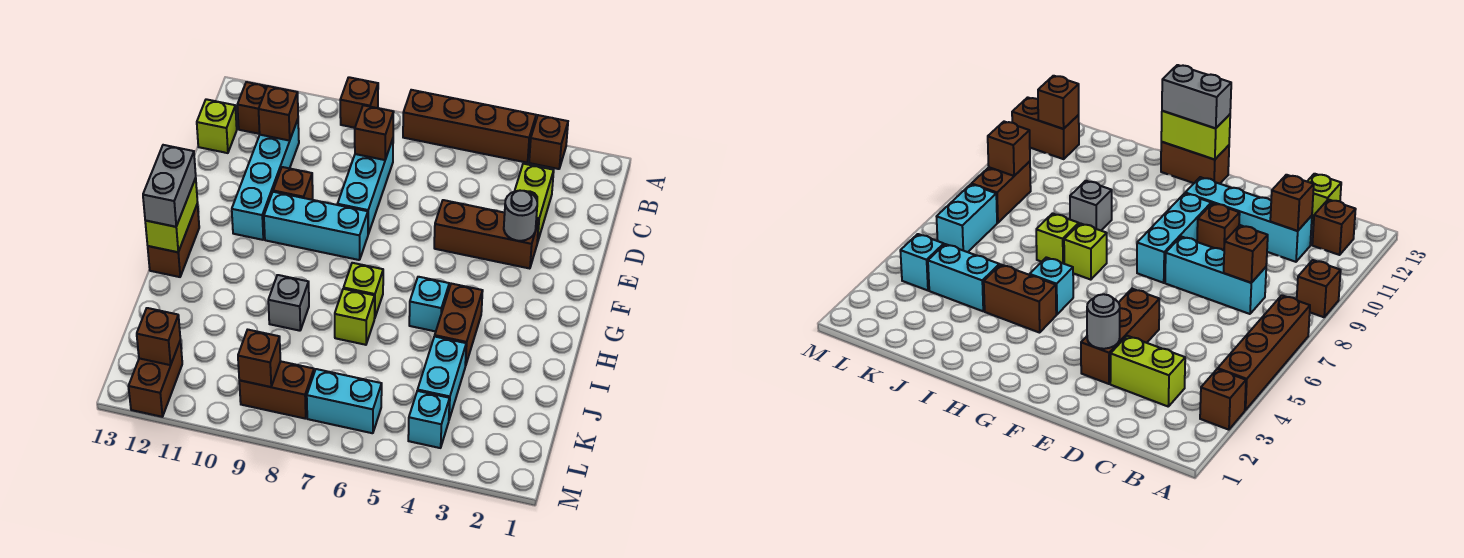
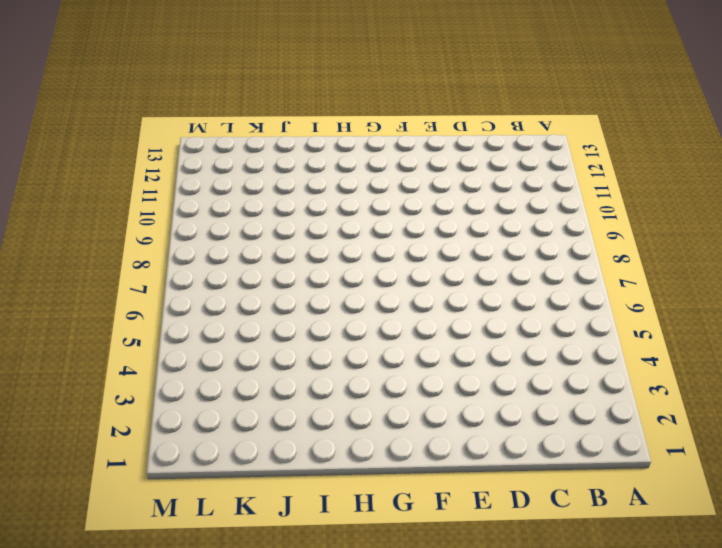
none -> brown 1x1 brick [529,115,568,169]
none -> brown 1x4 brick [403,90,536,163]
none -> brown 1x1 brick [340,77,378,128]

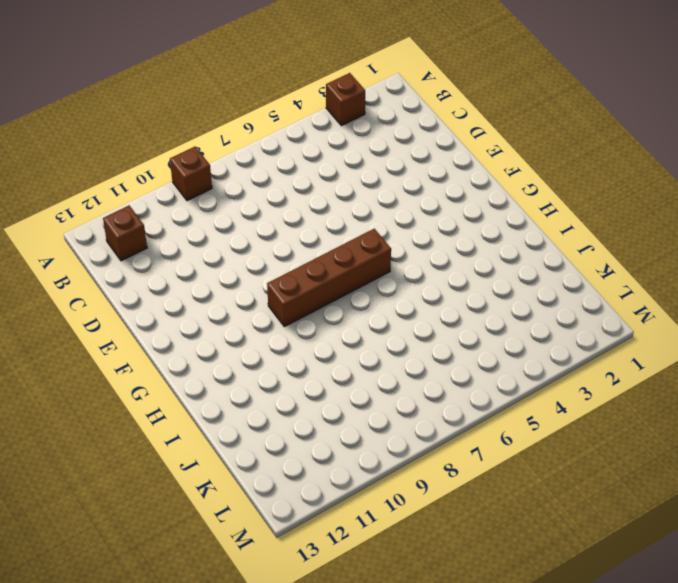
brown 1x4 brick [267,229,391,327] -> brown 1x4 brick moved to [403,90,536,163]
none -> lime 1x2 brick [515,164,554,243]
none -> cyan 1x3 brick [338,139,393,234]
none -> cyan 1x4 brick [232,120,299,240]

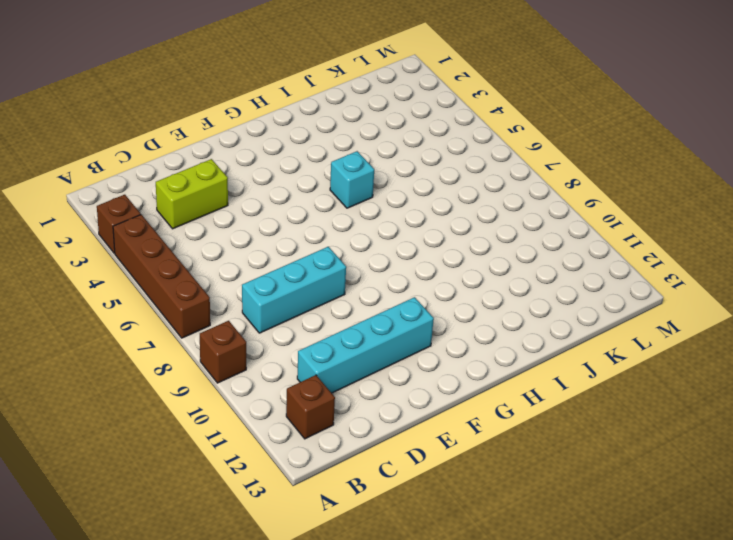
none -> lime 1x1 brick [197,99,237,153]
none -> brown 1x3 brick [434,200,539,269]
none -> brown 1x1 brick [273,167,313,200]

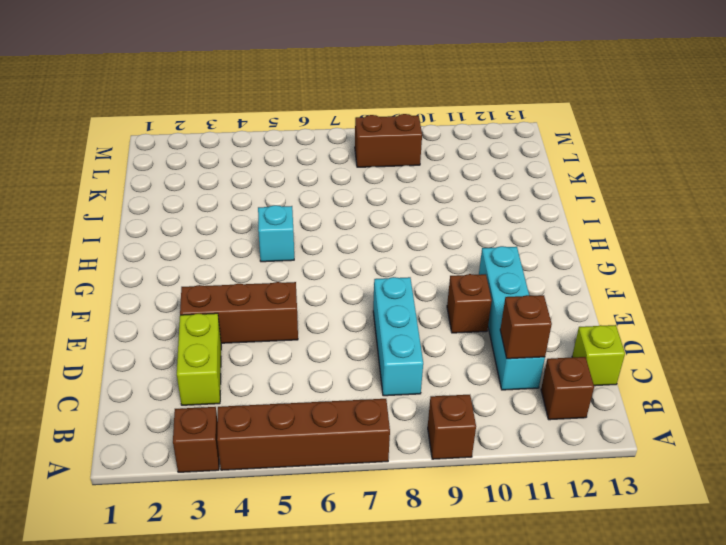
none -> cyan 1x3 brick [264,192,368,260]
none -> brown 1x2 brick [148,204,199,277]
none -> brown 1x2 brick [435,284,483,366]

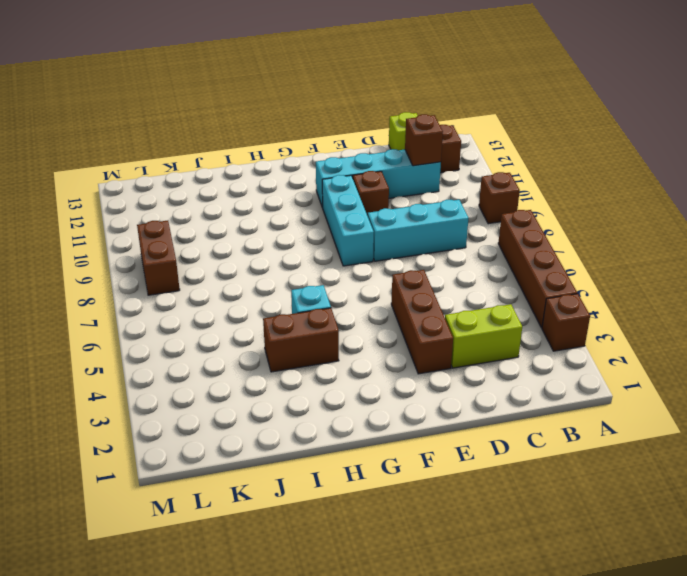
none -> brown 1x2 brick [148,204,199,277]
none -> lime 1x1 brick [344,263,383,319]
none -> lime 1x1 brick [335,289,375,345]

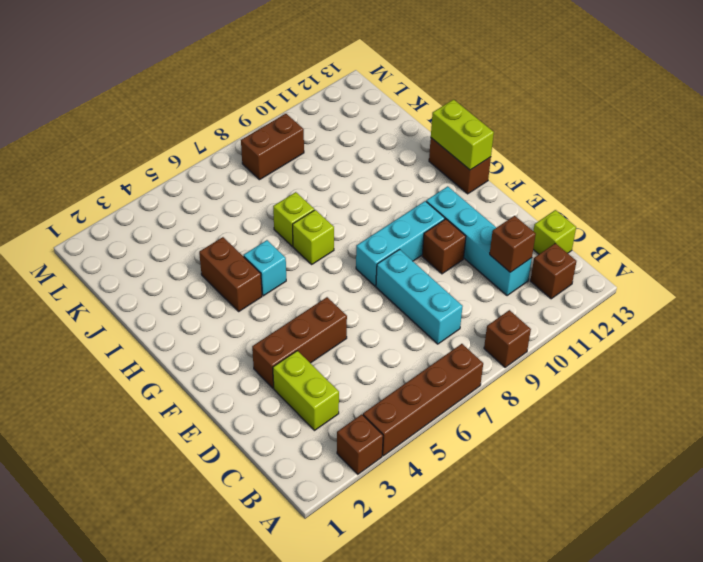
none -> grey 1x1 brick [268,275,309,331]
none -> cyan 1x2 brick [418,336,466,419]
none -> cyan 1x1 brick [408,391,450,448]

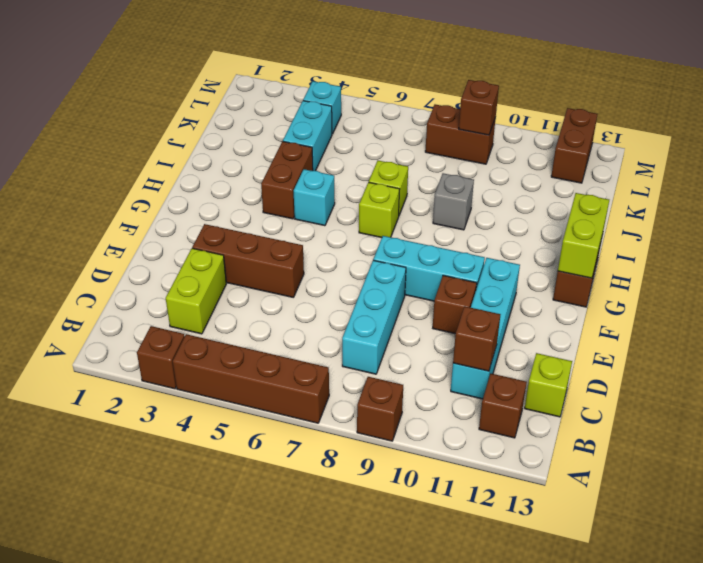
none -> cyan 1x2 brick [307,369,382,433]
none -> brown 1x1 brick [355,105,394,160]
none -> grey 1x1 round brick [504,191,537,241]

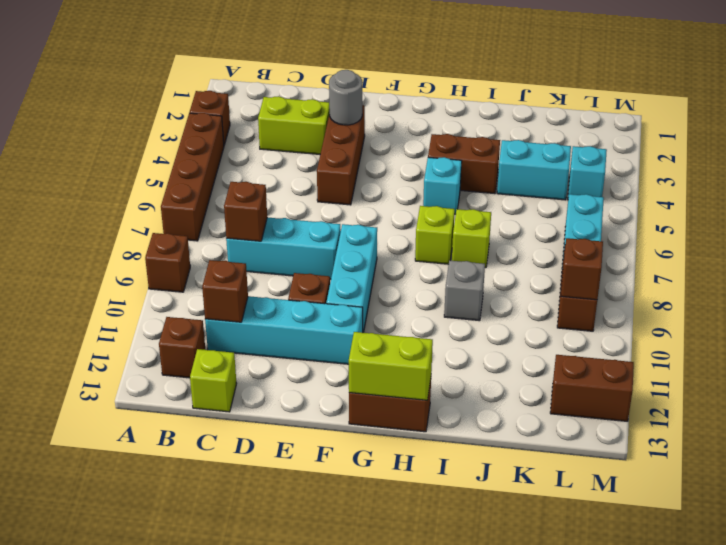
none -> brown 1x1 brick [137,308,180,365]
none -> grey 1x2 brick [143,145,196,227]

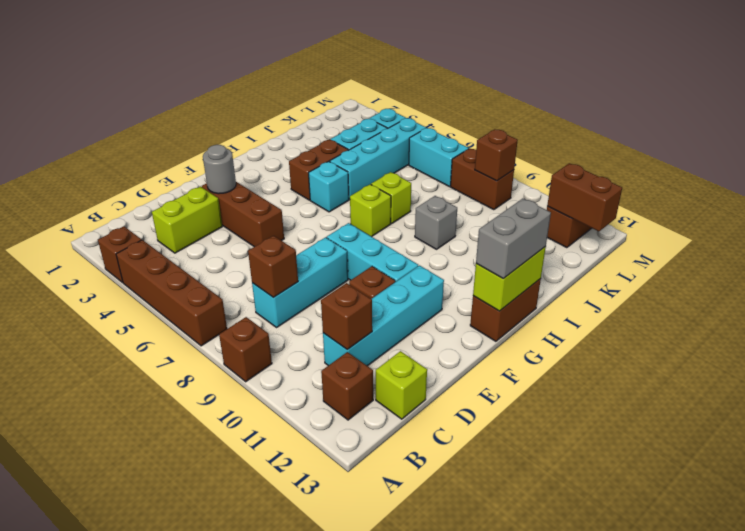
cyan 1x4 brick [330,118,426,200] -> none
brown 1x2 brick [547,163,622,231] -> brown 1x1 brick [137,308,180,365]

